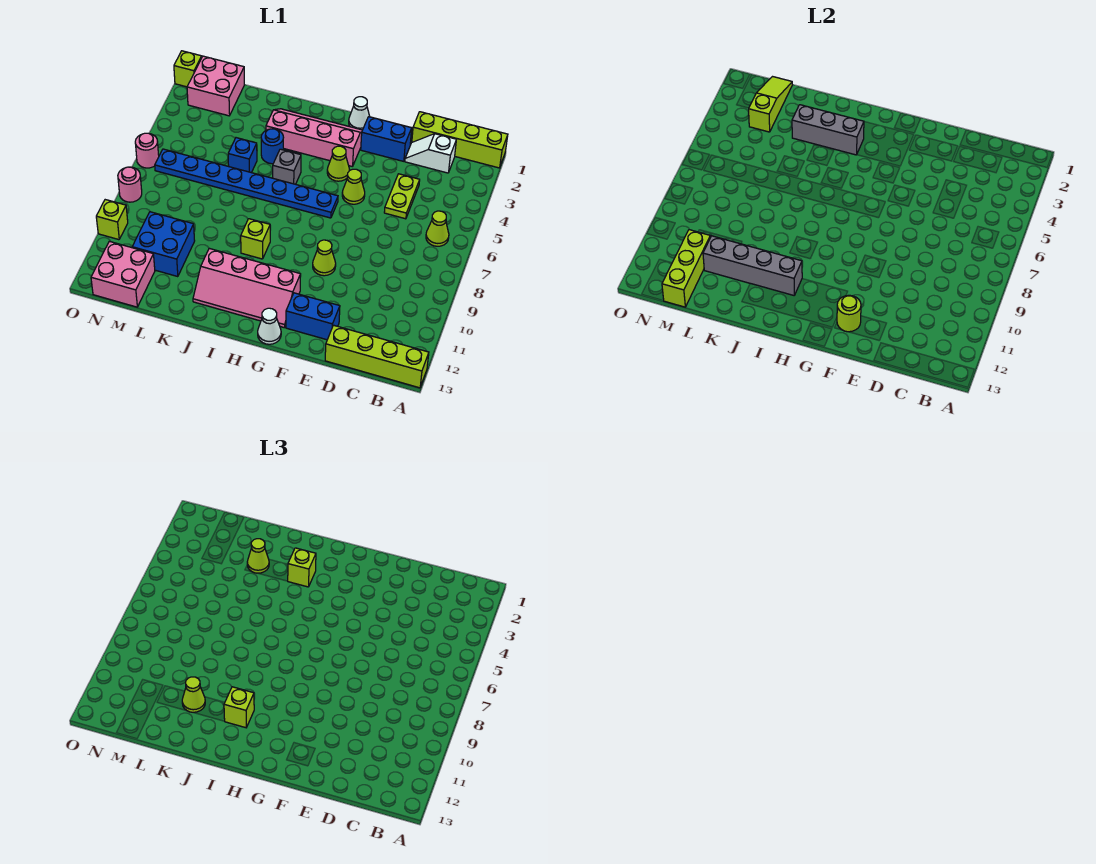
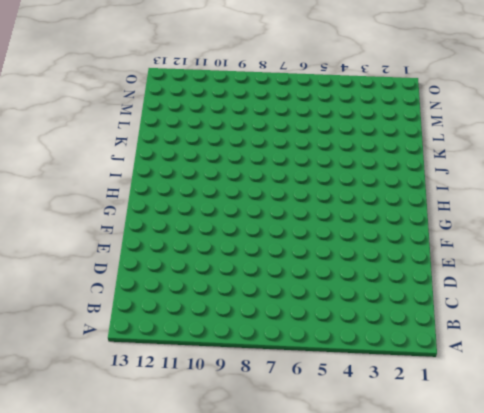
none -> lime 1x4 brick [412,112,508,168]
none -> lime 1x4 brick [325,325,429,388]
none -> lime 1x1 cone [426,211,449,246]
none -> white 1x2 slope [405,134,456,173]

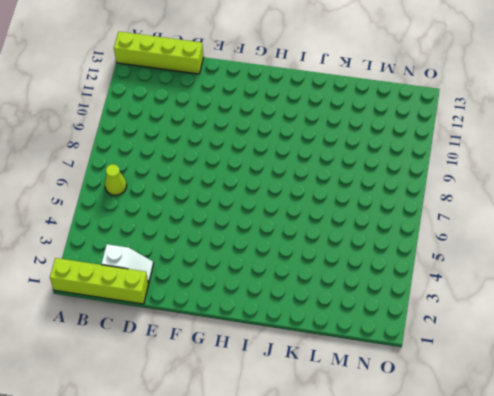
none -> lime 1x2 plate [384,174,420,219]
none -> blue 1x2 brick [361,117,412,161]
none -> blue 1x2 brick [286,293,340,340]
none -> lime 1x1 cone [342,169,365,204]

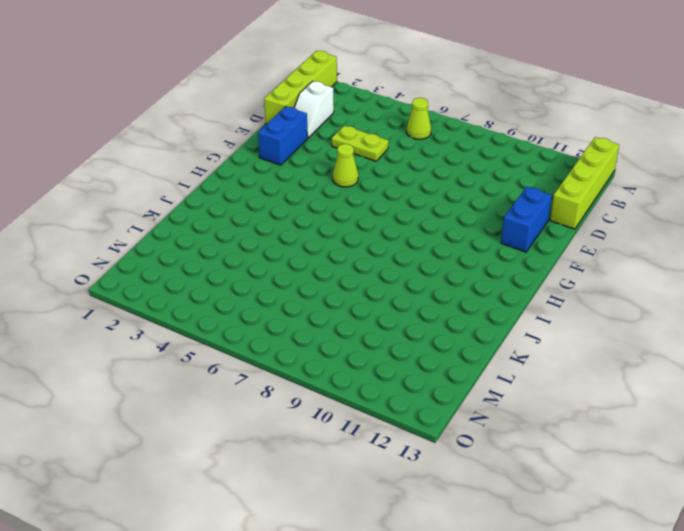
none -> lime 1x1 cone [313,240,336,276]
none -> white 1x1 cone [349,97,370,130]
none -> pink 2x4 slope [266,109,362,167]
none -> lime 1x1 cone [327,146,350,181]

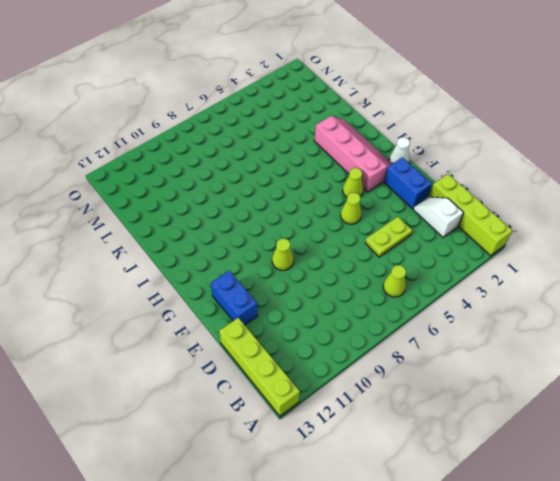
none -> blue 1x8 plate [155,149,338,218]
none -> pink 2x4 slope [193,248,301,328]
none -> white 1x1 cone [258,308,281,344]
none -> grey 1x1 brick [273,149,301,184]

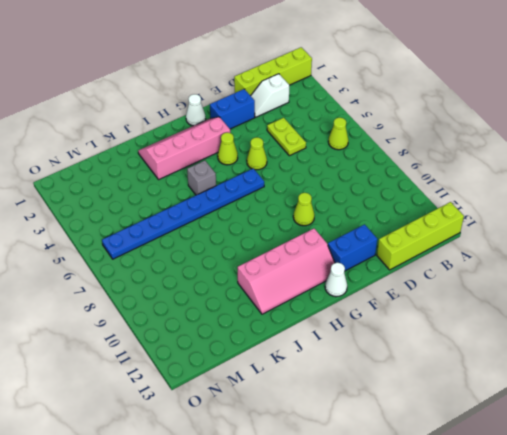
none -> lime 1x1 brick [241,219,270,259]
none -> blue 1x1 round brick [261,129,283,164]
none -> blue 1x1 brick [228,138,257,173]
none -> blue 2x2 brick [132,212,195,277]

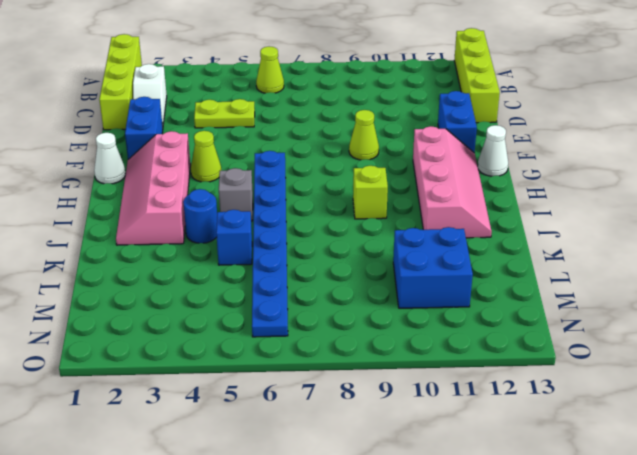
none -> lime 1x1 cone [342,169,365,204]
none -> pink 2x2 brick [187,56,244,116]
none -> pink 2x2 brick [91,241,155,307]
none -> lime 1x1 brick [174,51,202,87]

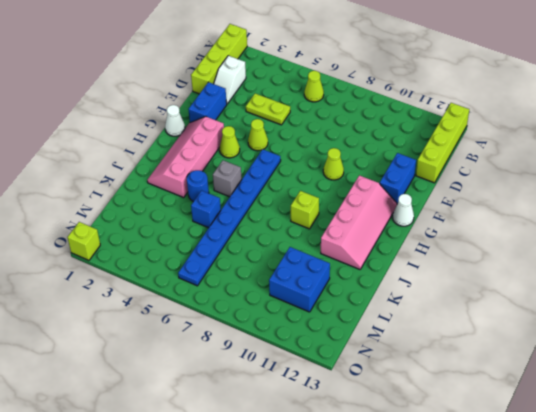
none -> pink 2x2 brick [187,56,244,116]
none -> pink 2x2 brick [91,241,155,307]
none -> pink 1x1 round brick [135,133,159,168]
none -> pink 1x1 round brick [118,167,142,202]

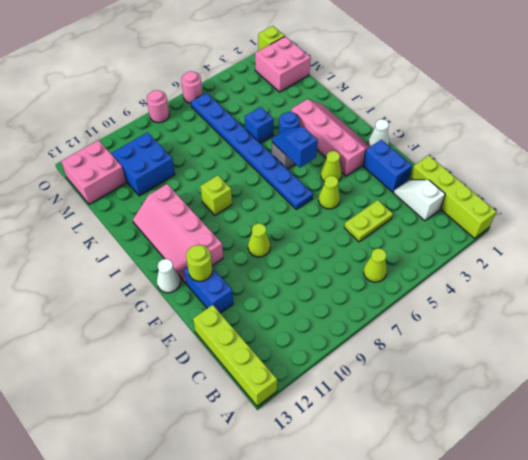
blue 1x2 slope [272,127,318,168] -> none
none -> lime 1x1 brick [96,200,128,240]
none -> grey 1x3 brick [792,105,864,155]
none -> grey 1x4 brick [703,236,802,295]
none -> lime 1x3 slope [749,77,792,132]

